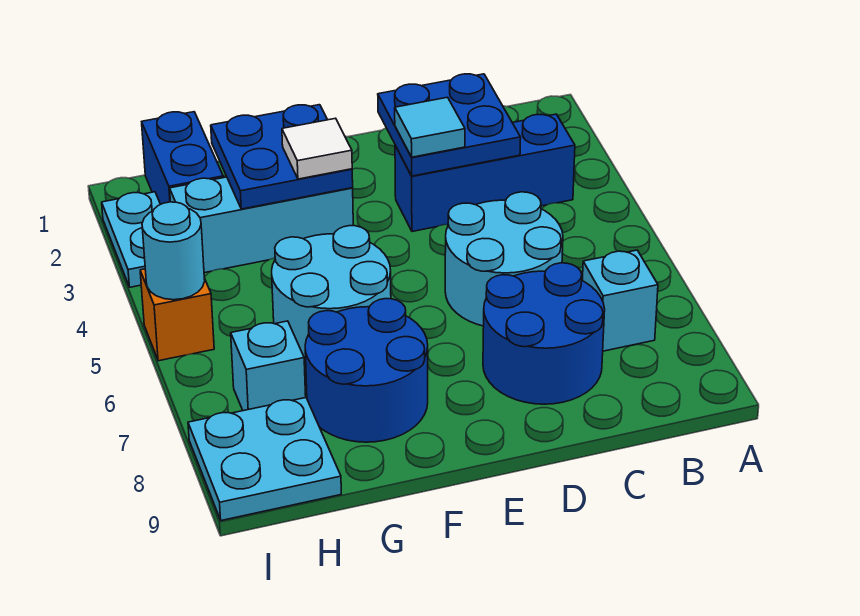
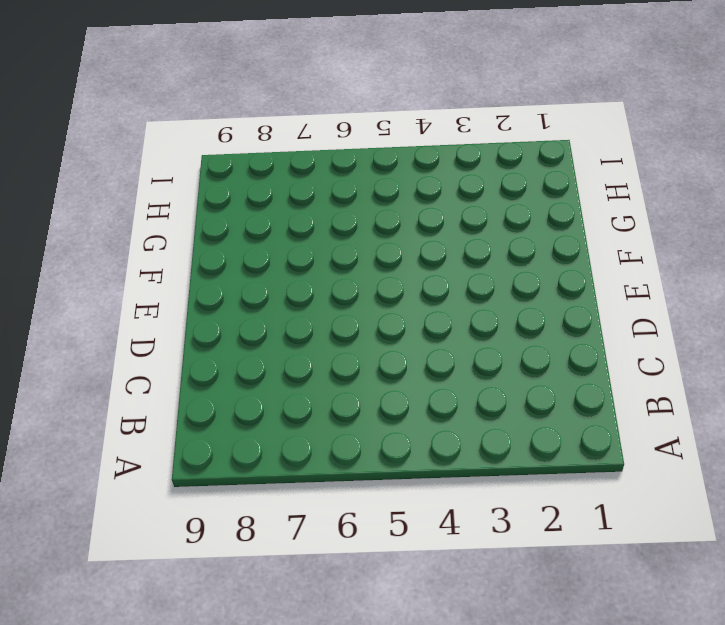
none -> blue 1x3 brick [395,114,575,232]
none -> cyan 1x1 brick [582,250,658,351]
none -> cyan 2x2 round brick [445,192,563,326]

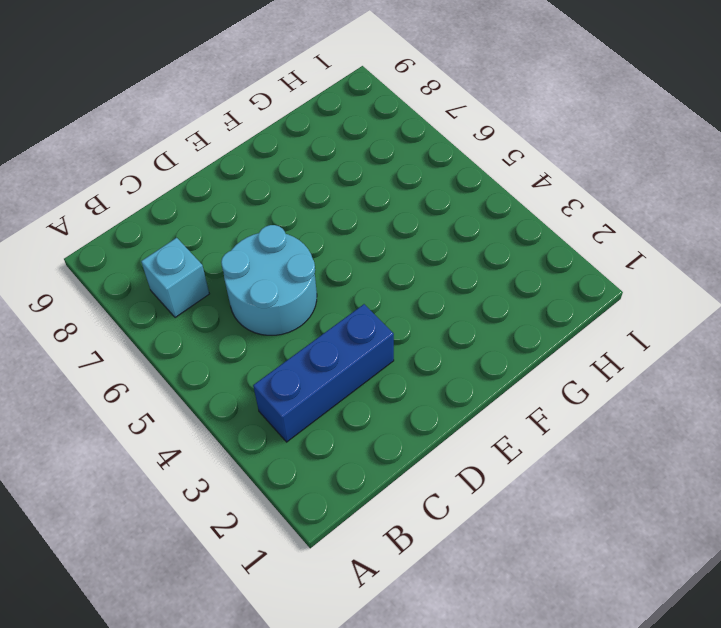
none -> blue 2x2 round brick [483,263,605,404]
none -> cyan 1x3 brick [170,177,353,273]
none -> cyan 2x2 round brick [272,226,391,361]

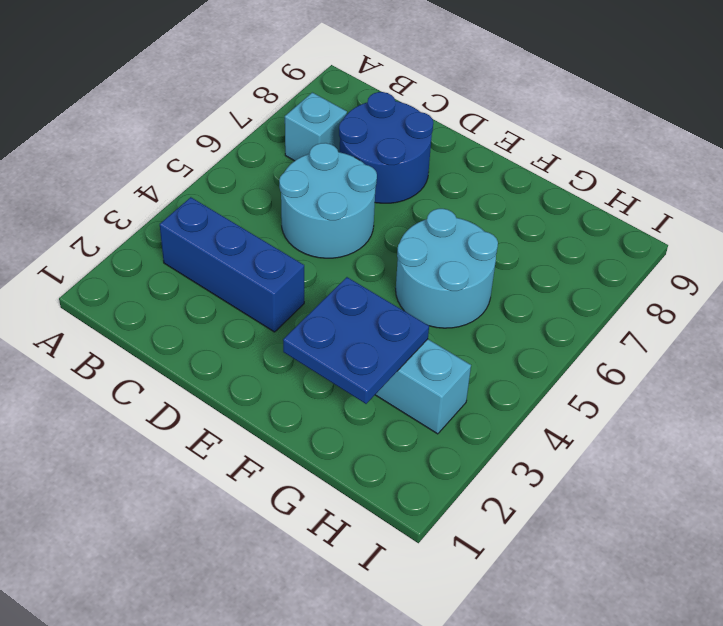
none -> blue 2x2 round brick [305,299,428,442]
none -> blue 1x2 brick [142,112,223,204]
none -> cyan 1x1 brick [231,321,306,411]

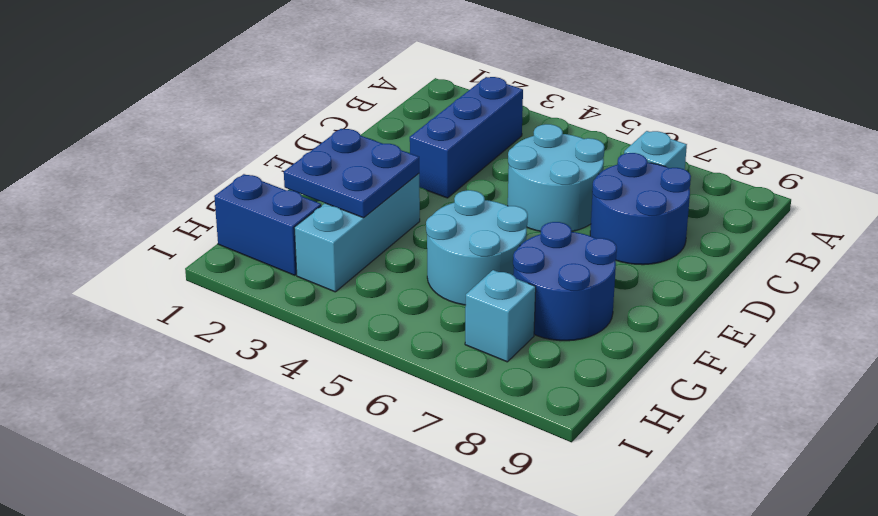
none -> cyan 2x2 plate [188,398,341,521]
none -> cyan 1x2 plate [102,192,160,287]
none -> orange 1x1 brick [140,269,214,361]

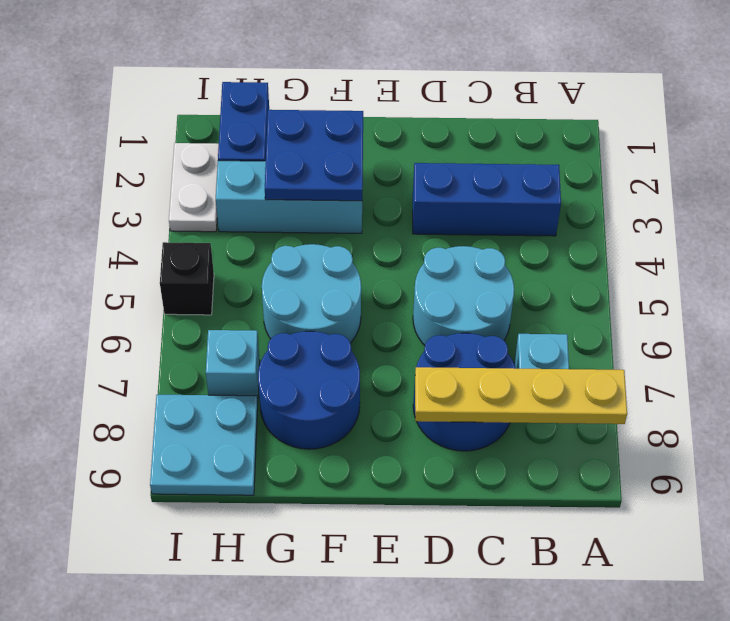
yellow 1x4 plate [415,367,627,424] -> none
white 1x2 plate [169,143,219,232] -> cyan 1x2 plate [102,192,160,287]
black 1x1 brick [160,242,214,315] -> orange 1x1 brick [140,269,214,361]
none -> blue 2x2 plate [378,74,521,176]
none -> cyan 1x1 round brick [142,202,205,300]
none -> cyan 1x1 tile [395,97,465,157]

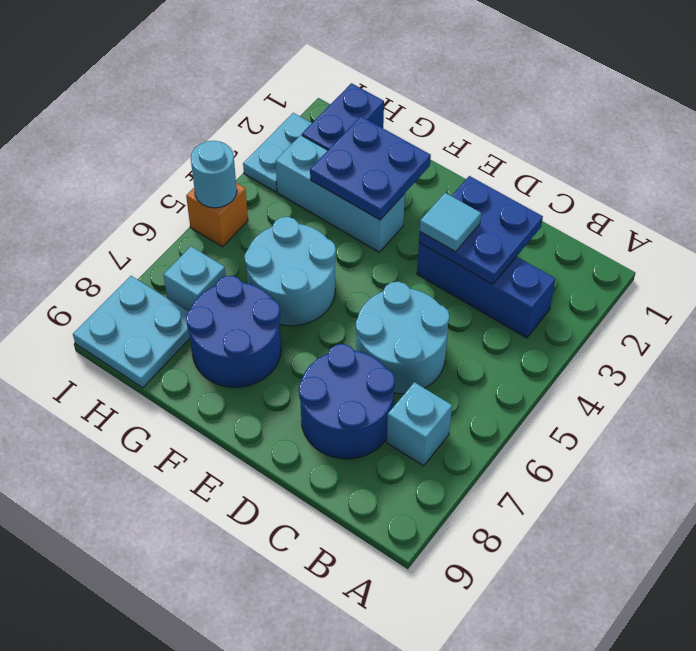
none -> white 1x1 tile [282,118,352,179]

